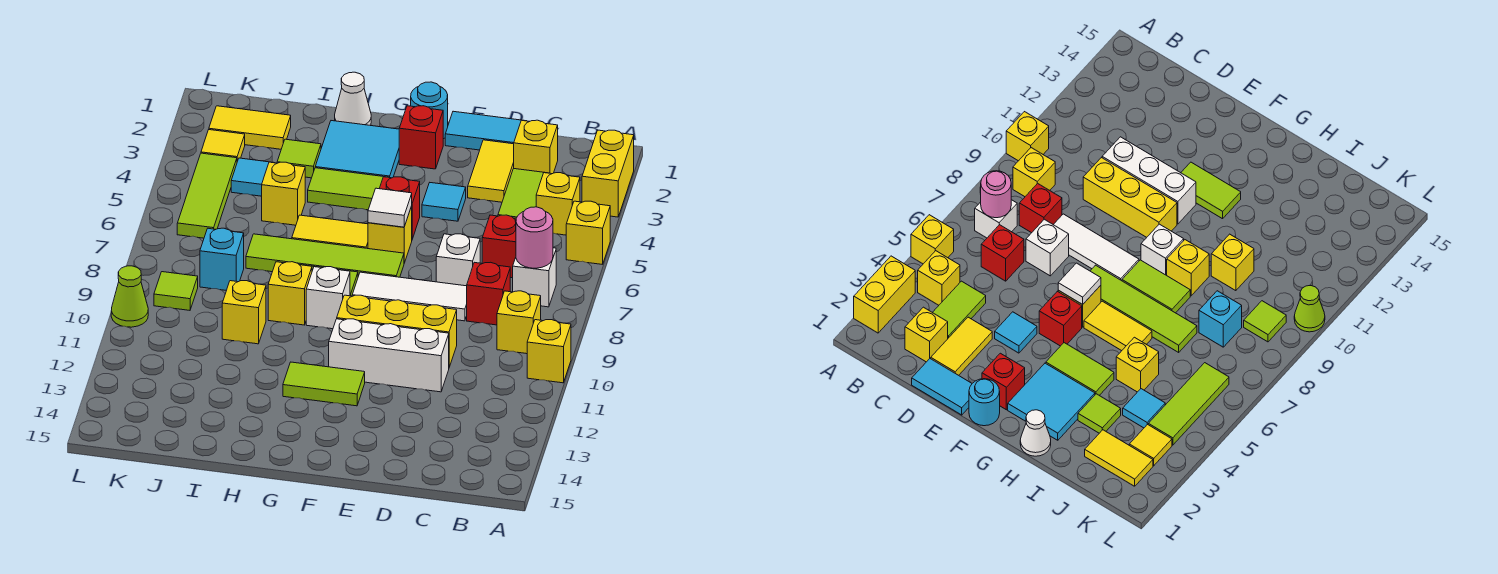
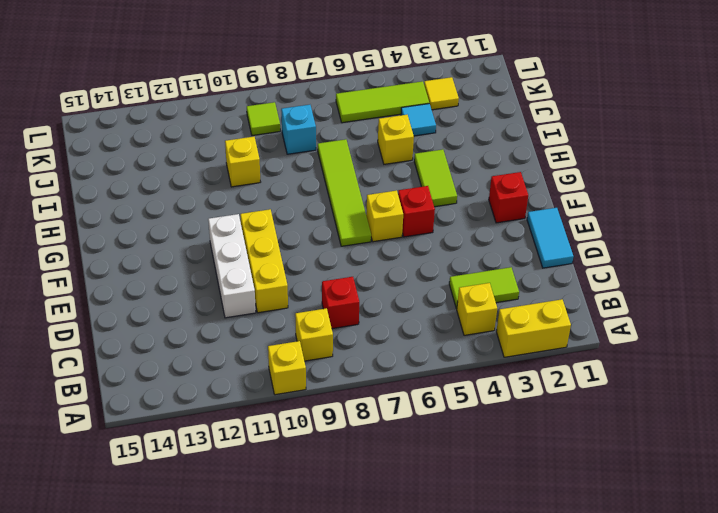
none -> yellow 1x1 brick [566,201,610,265]
none -> white 1x1 brick [513,248,556,307]
none -> yellow 1x1 brick [514,120,558,174]
none -> red 1x1 brick [482,215,516,278]

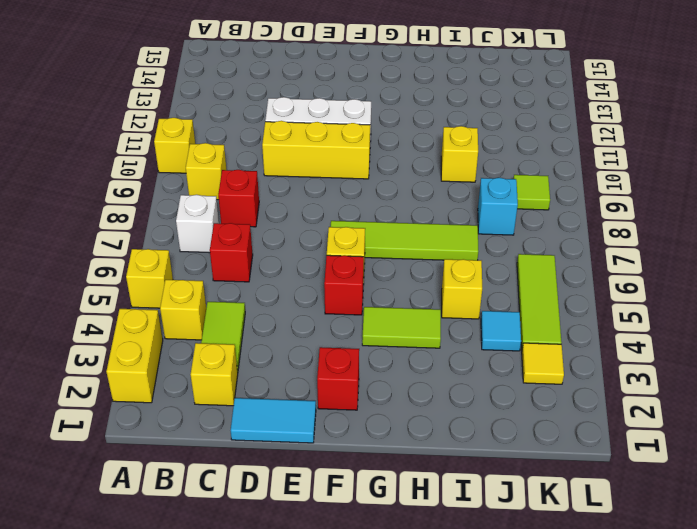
none -> yellow 1x2 tile [468,140,514,202]
none -> white 1x1 brick [436,234,480,286]
none -> white 1x3 tile [352,272,467,321]
none -> cyan 1x1 tile [422,183,466,221]

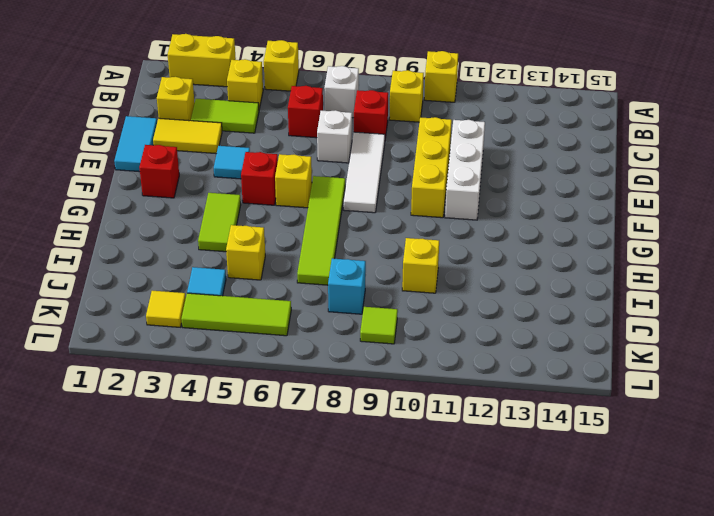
none -> cyan 1x1 round brick [411,82,448,139]
none -> lime 1x2 tile [283,362,365,406]
none -> cyan 2x2 tile [315,121,399,178]
none -> yellow 1x2 tile [292,215,368,249]

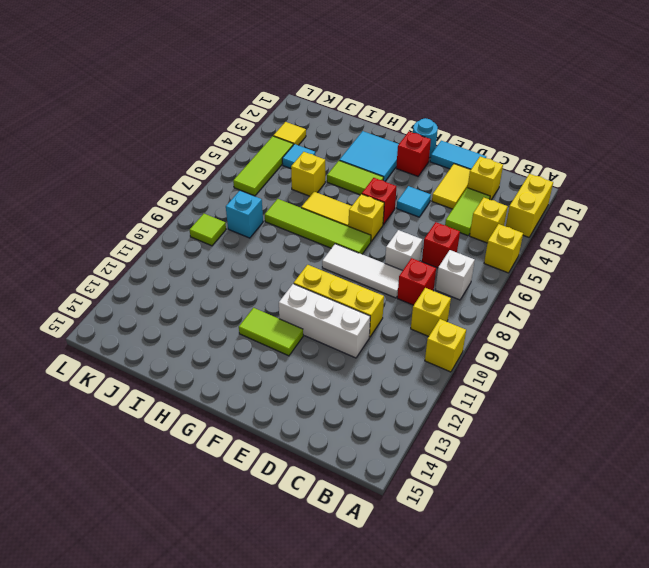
none -> lime 1x2 tile [1122,260,1190,313]
none -> white 1x1 brick [306,267,350,329]
none -> white 1x1 cone [335,72,371,125]
none -> yellow 1x1 brick [268,262,312,325]

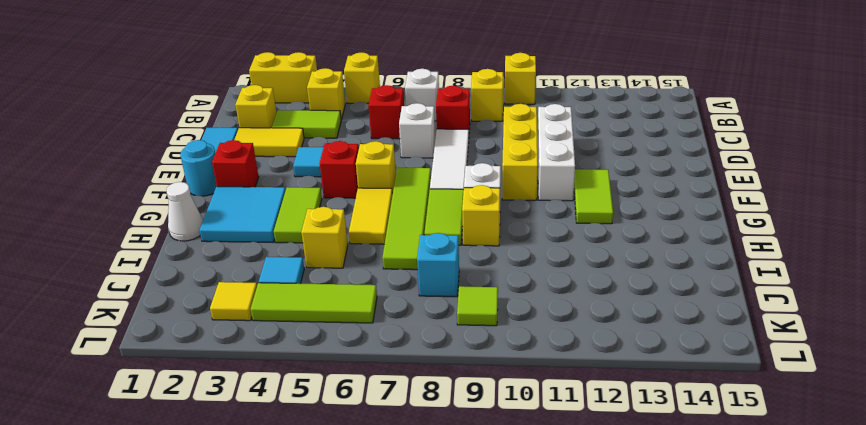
none -> lime 1x1 tile [277,139,321,178]
none -> yellow 1x1 brick [222,281,266,344]
none -> yellow 1x2 tile [209,106,291,149]
none -> lime 1x1 cone [111,266,148,327]

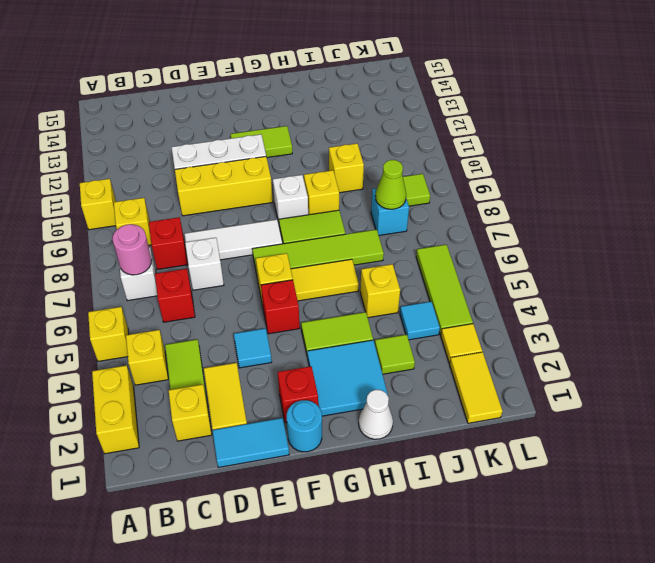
lime 1x1 cone [375,160,406,209] -> lime 1x1 cone moved to [111,266,148,327]
yellow 1x2 tile [450,352,502,423] -> yellow 1x2 tile turned to [209,106,291,149]
none -> white 1x1 tile [368,188,412,227]

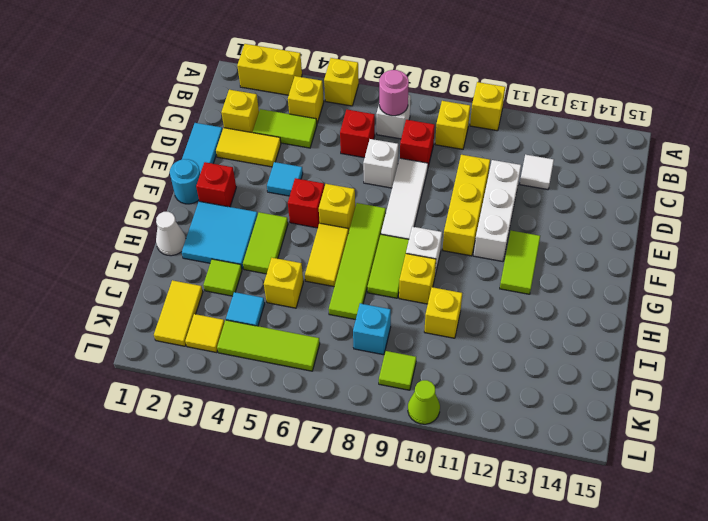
white 1x1 tile [520,154,554,190] -> white 1x1 tile moved to [368,188,412,227]

